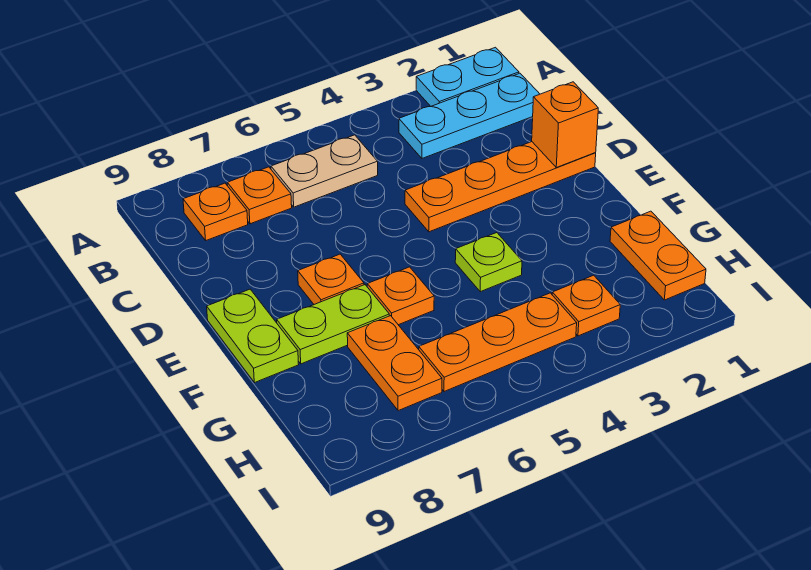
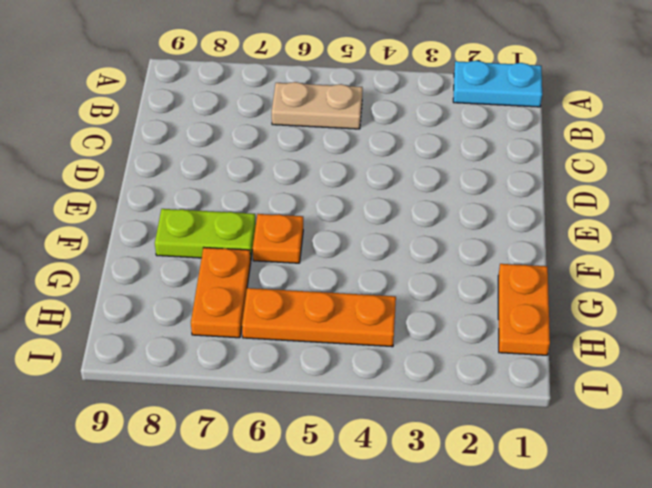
none -> cyan 1x3 plate [399,73,539,158]
none -> orange 1x1 plate [227,167,292,224]
none -> orange 1x1 plate [183,183,248,240]

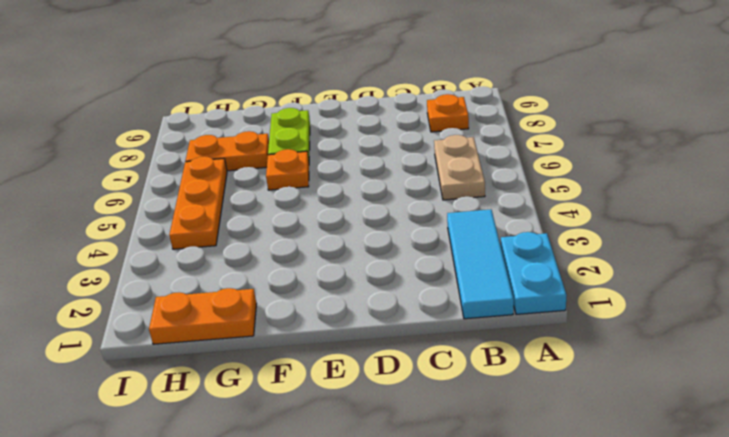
cyan 1x3 tile [447,209,514,319] -> cyan 1x3 plate [399,73,539,158]
none -> orange 1x1 plate [227,167,292,224]
none -> orange 1x4 plate [405,142,596,232]
none -> orange 1x1 plate [298,254,364,304]

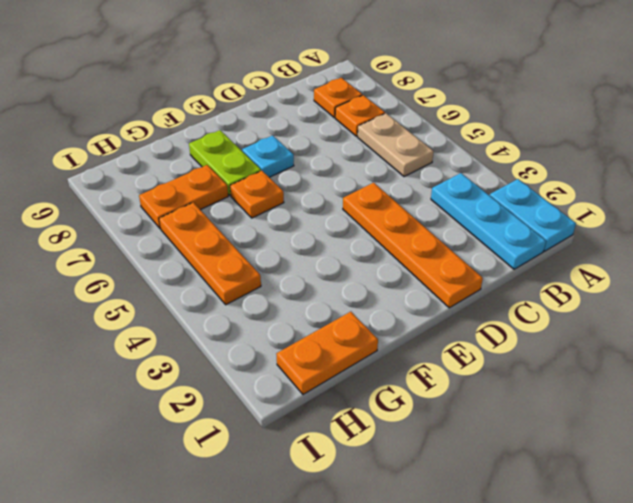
cyan 1x1 plate [242,135,294,177] -> orange 1x1 plate [298,254,364,304]
none -> lime 1x2 plate [207,289,299,383]
none -> lime 1x1 plate [455,233,522,292]
none -> orange 1x1 plate [552,275,620,336]

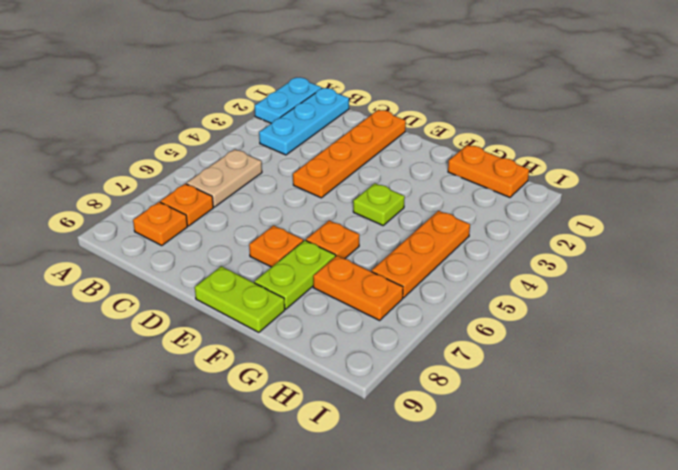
none -> orange 1x1 plate [552,275,620,336]
none -> orange 1x1 brick [532,82,598,168]

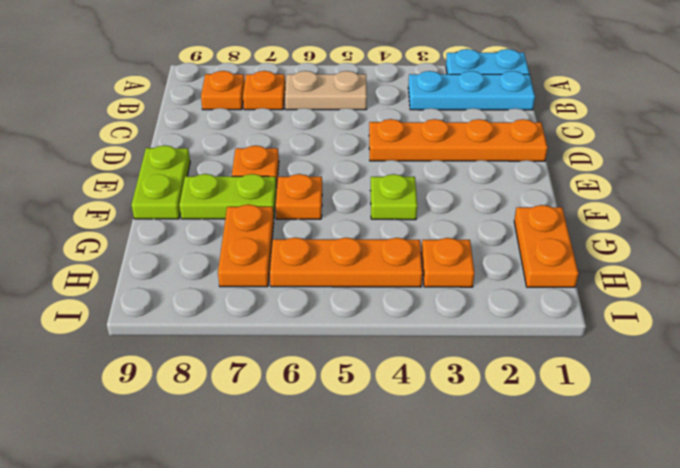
none -> orange 1x1 brick [532,82,598,168]

